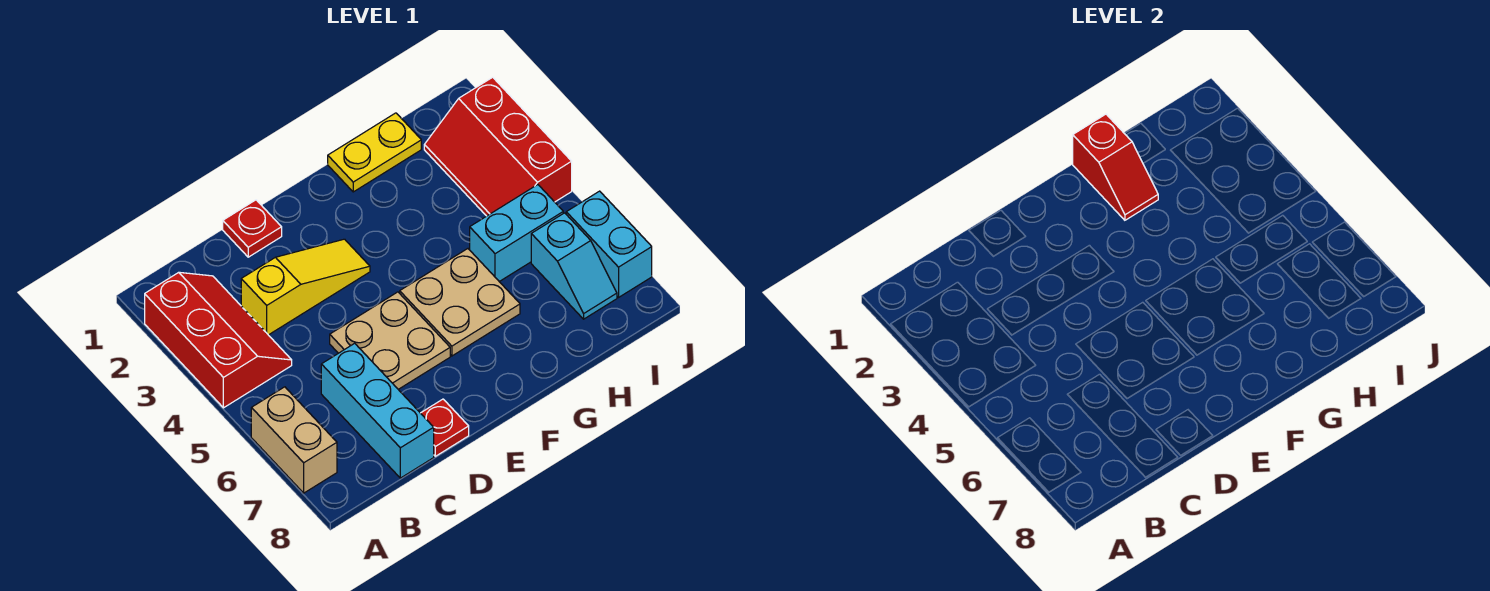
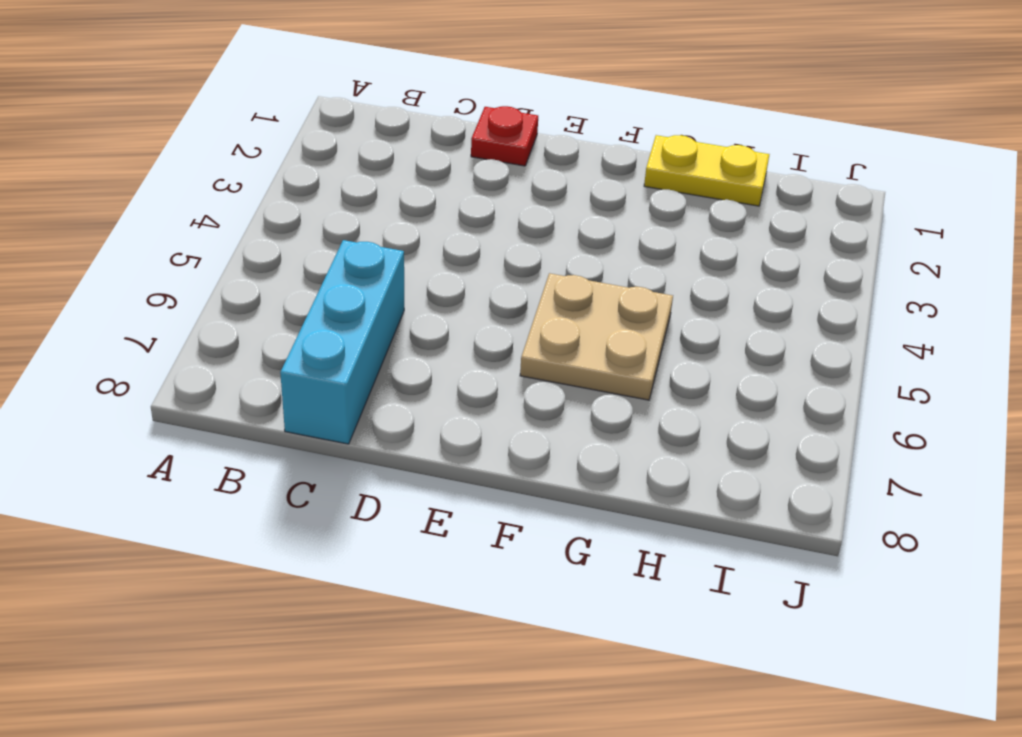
none -> red 2x3 slope [145,272,292,408]
none -> tan 1x2 brick [251,387,337,493]
none -> yellow 1x3 slope [241,239,370,335]

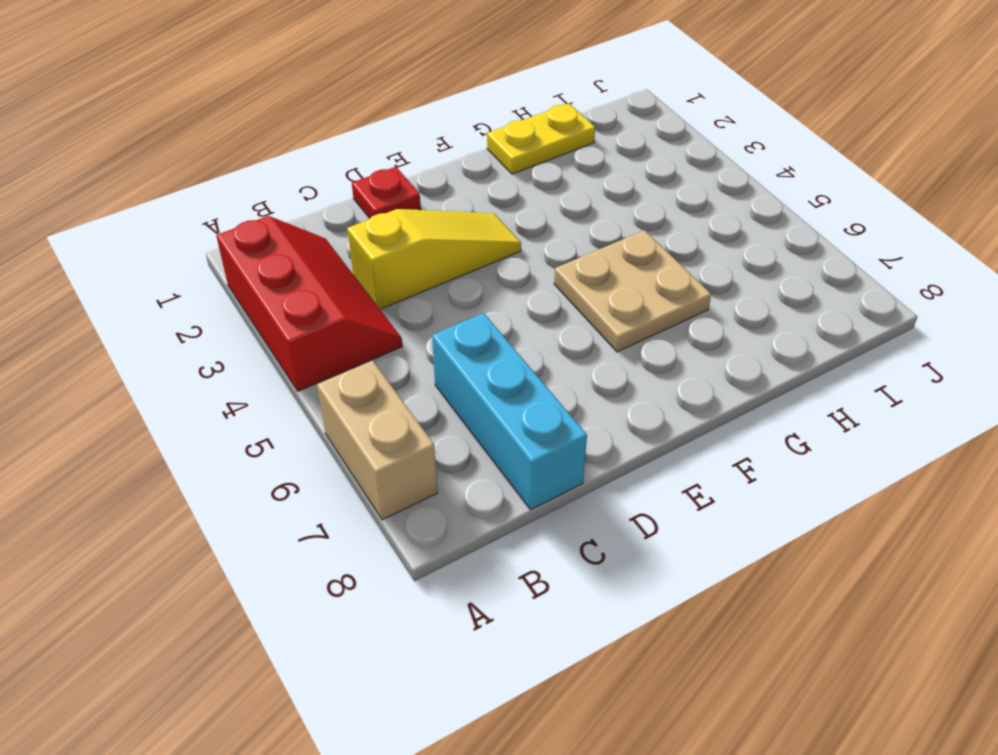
none -> tan 2x2 plate [330,292,450,389]
none -> red 1x1 plate [421,399,469,456]
none -> cyan 1x2 brick [470,185,563,282]

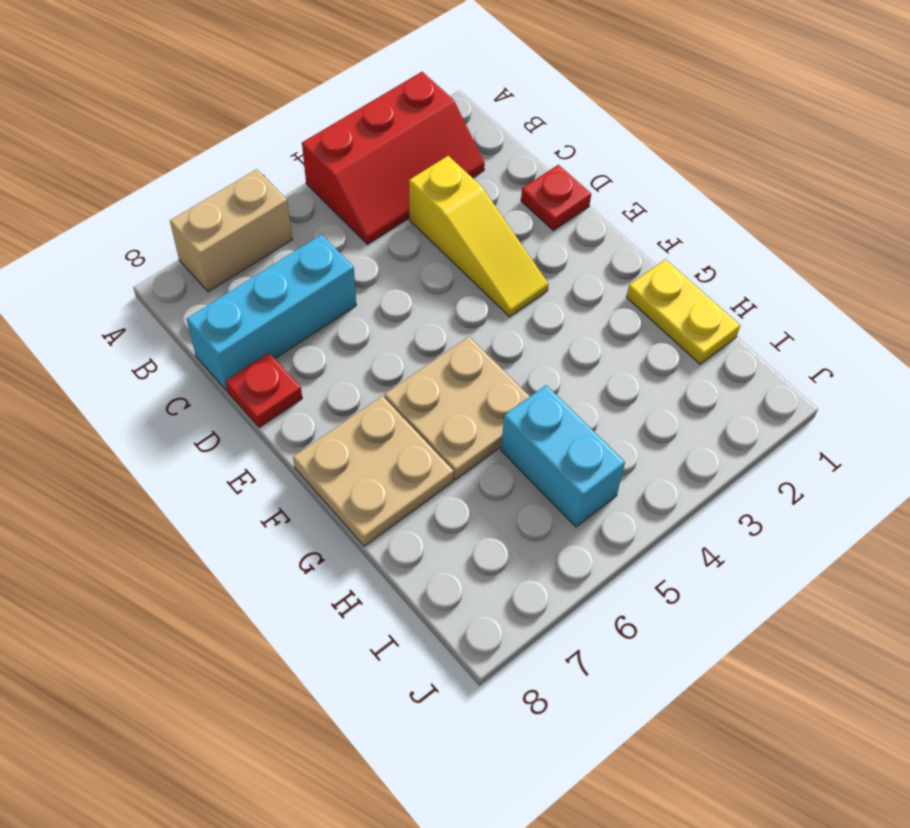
tan 2x2 plate [293,396,454,546] -> tan 2x2 plate moved to [330,292,450,389]
none -> red 2x3 slope [424,77,572,216]
none -> cyan 1x2 slope [531,213,617,319]
none -> cyan 1x2 brick [566,191,652,297]

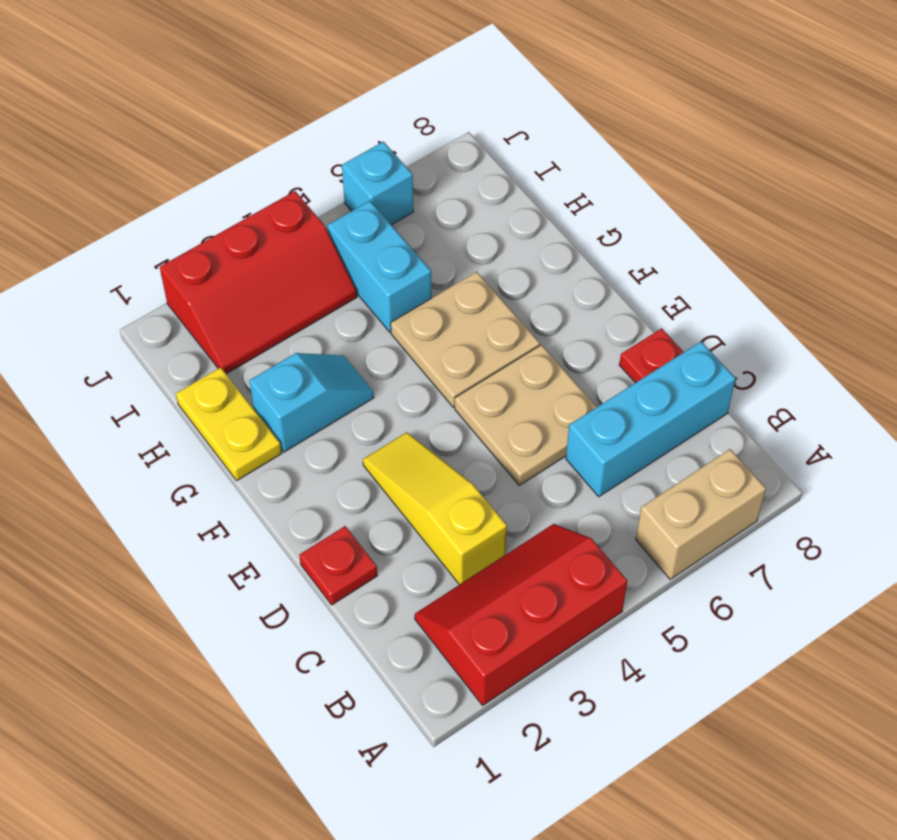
cyan 1x2 slope [249,353,374,452] -> cyan 1x2 slope moved to [531,213,617,319]
cyan 1x1 brick [342,142,413,225] -> cyan 1x2 brick [566,191,652,297]
none -> red 1x2 slope [1073,114,1158,220]

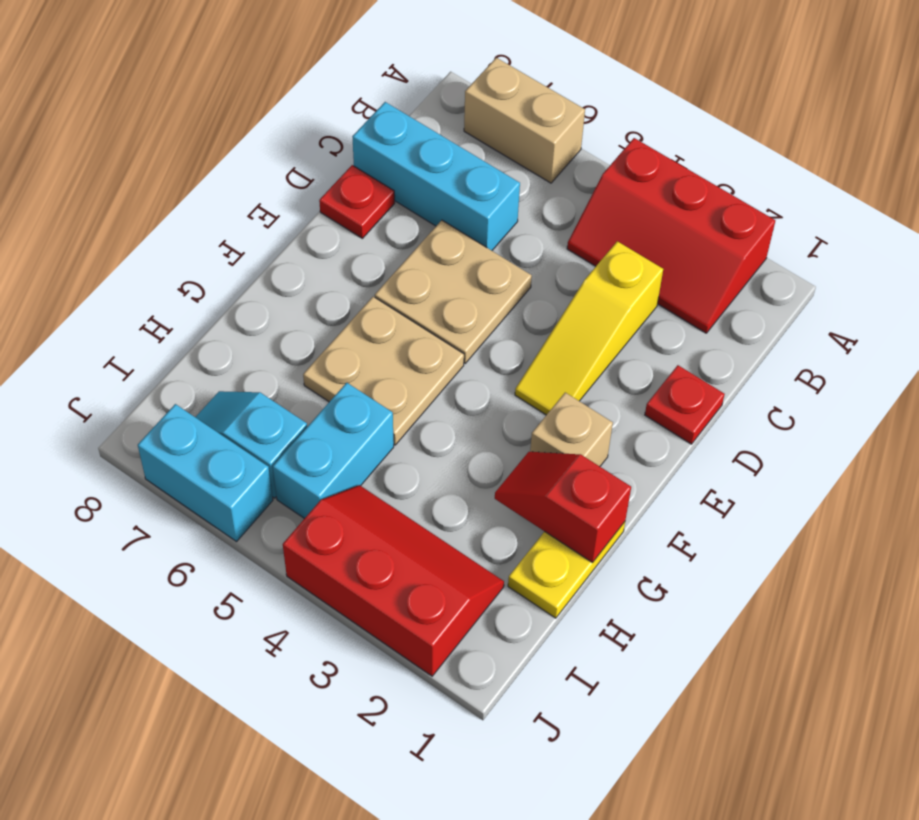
tan 1x1 brick [530,393,613,466] -> none

